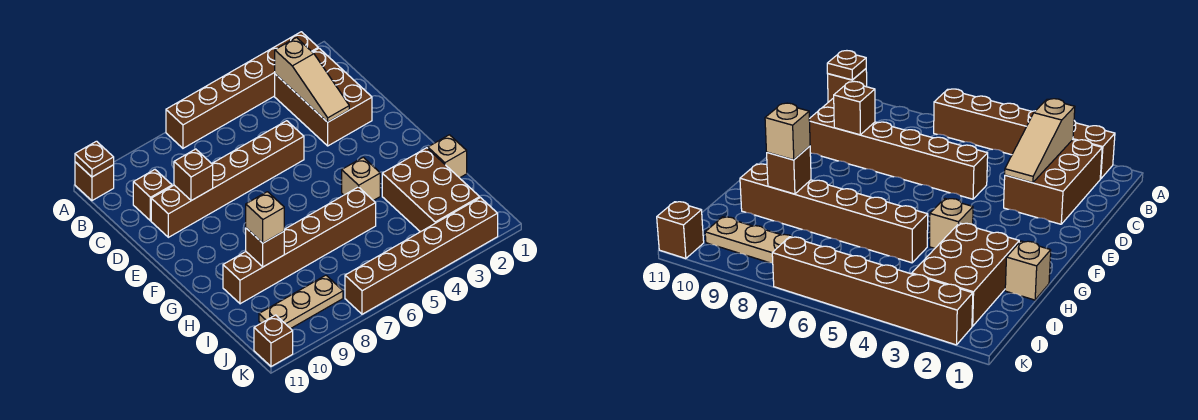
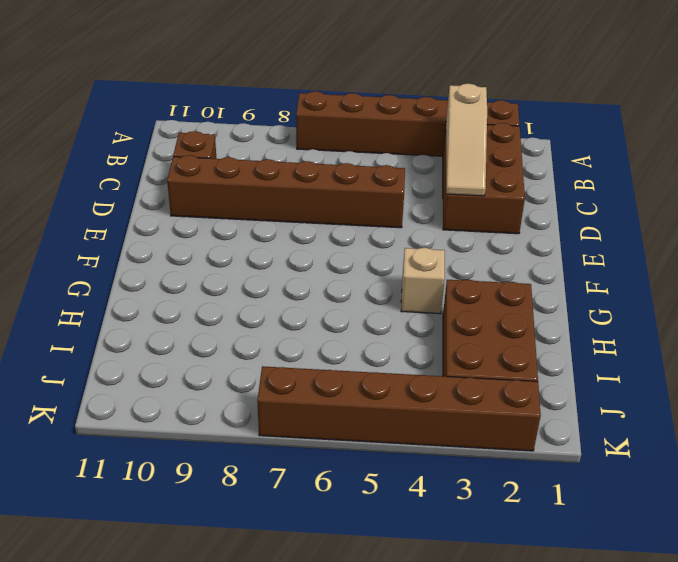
none -> brown 1x1 brick [75,162,114,201]
none -> tan 1x1 brick [428,135,467,178]
none -> brown 1x6 brick [223,187,376,304]

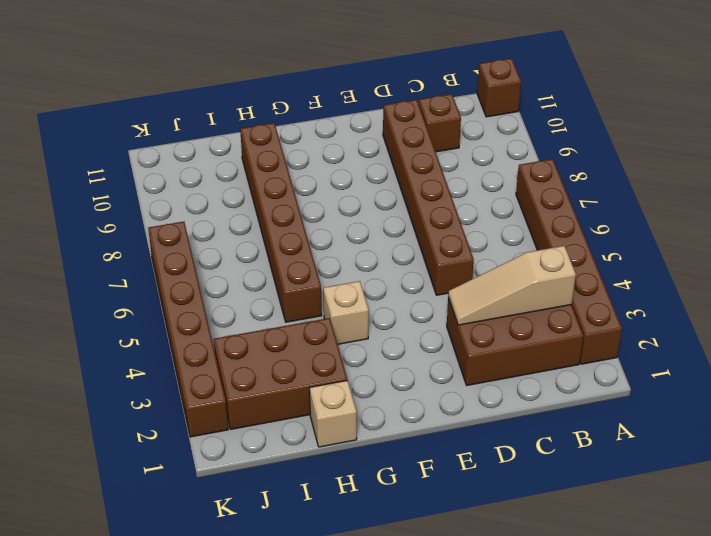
none -> tan 1x3 plate [259,275,343,329]
none -> brown 1x1 brick [254,315,293,366]
none -> brown 1x1 plate [75,141,114,177]

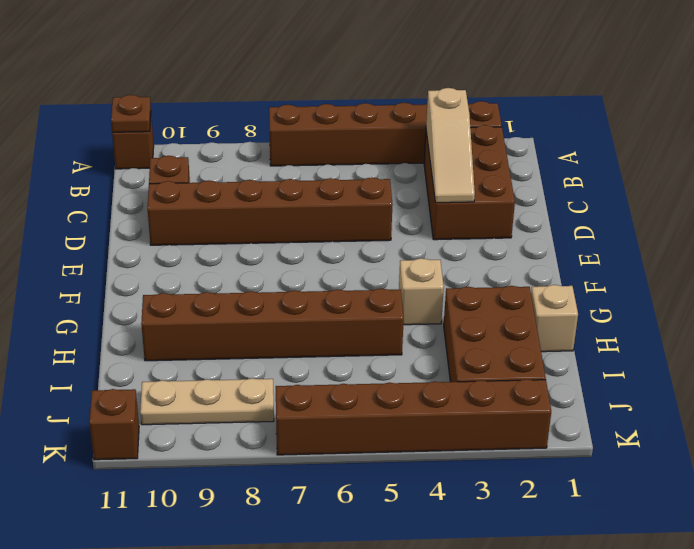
none -> brown 1x1 brick [174,149,213,201]
none -> brown 1x1 brick [246,228,284,267]
none -> tan 1x1 brick [246,192,284,243]

